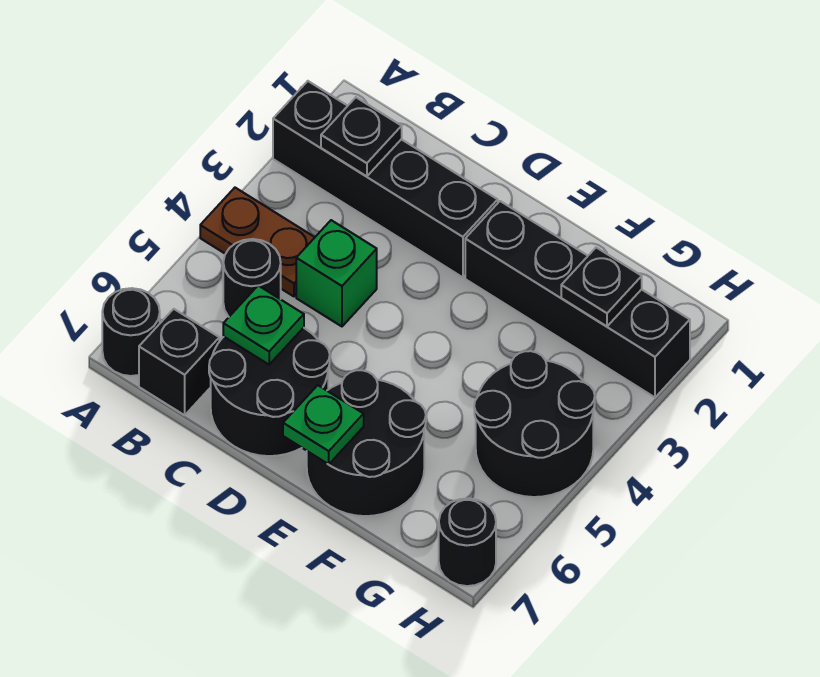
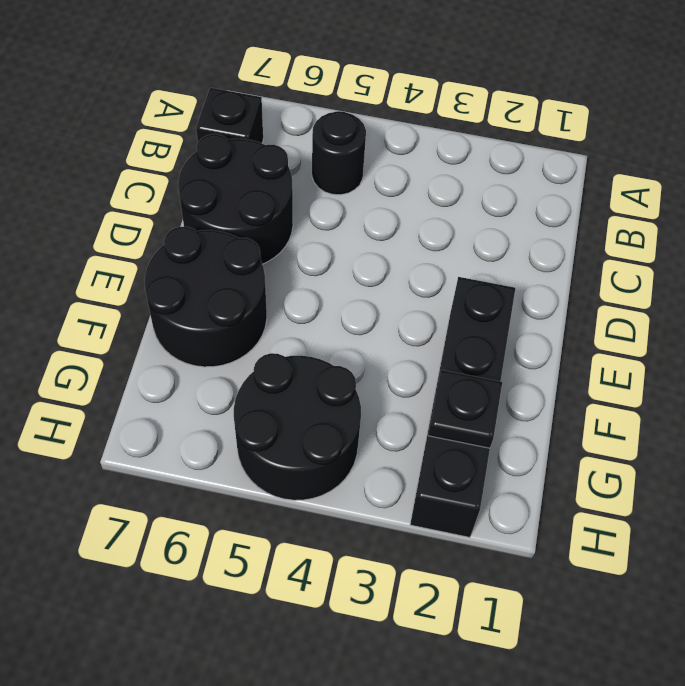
none -> black 1x4 brick [273,81,498,277]
none -> brown 1x2 plate [200,188,315,296]
none -> black 1x1 round brick [102,288,160,376]

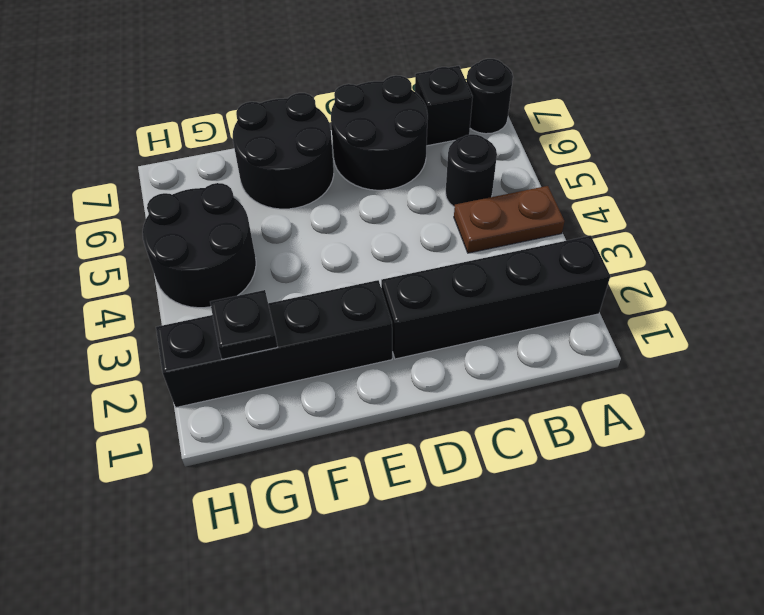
none -> green 1x1 brick [296,220,377,326]
none -> black 1x1 round brick [439,498,496,586]
none -> black 1x1 plate [321,98,402,177]

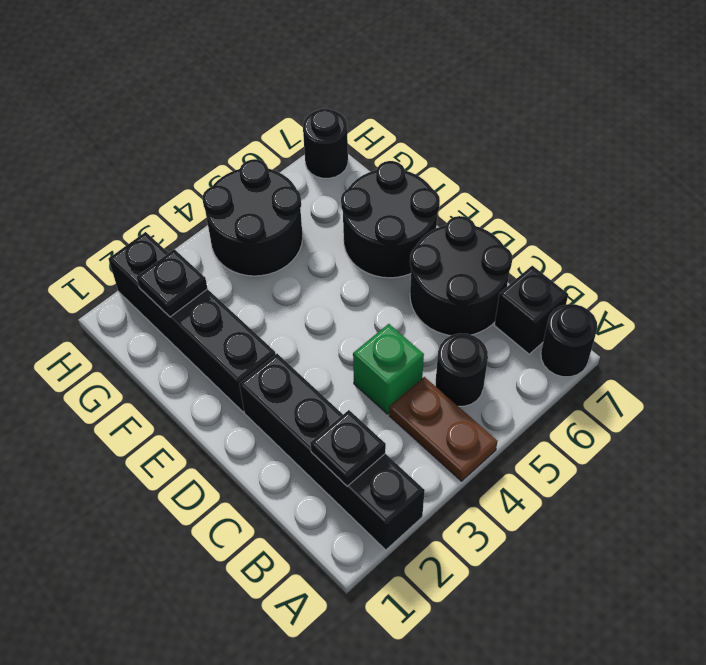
none -> green 1x1 plate [223,286,304,365]
none -> green 1x1 plate [283,385,364,464]

